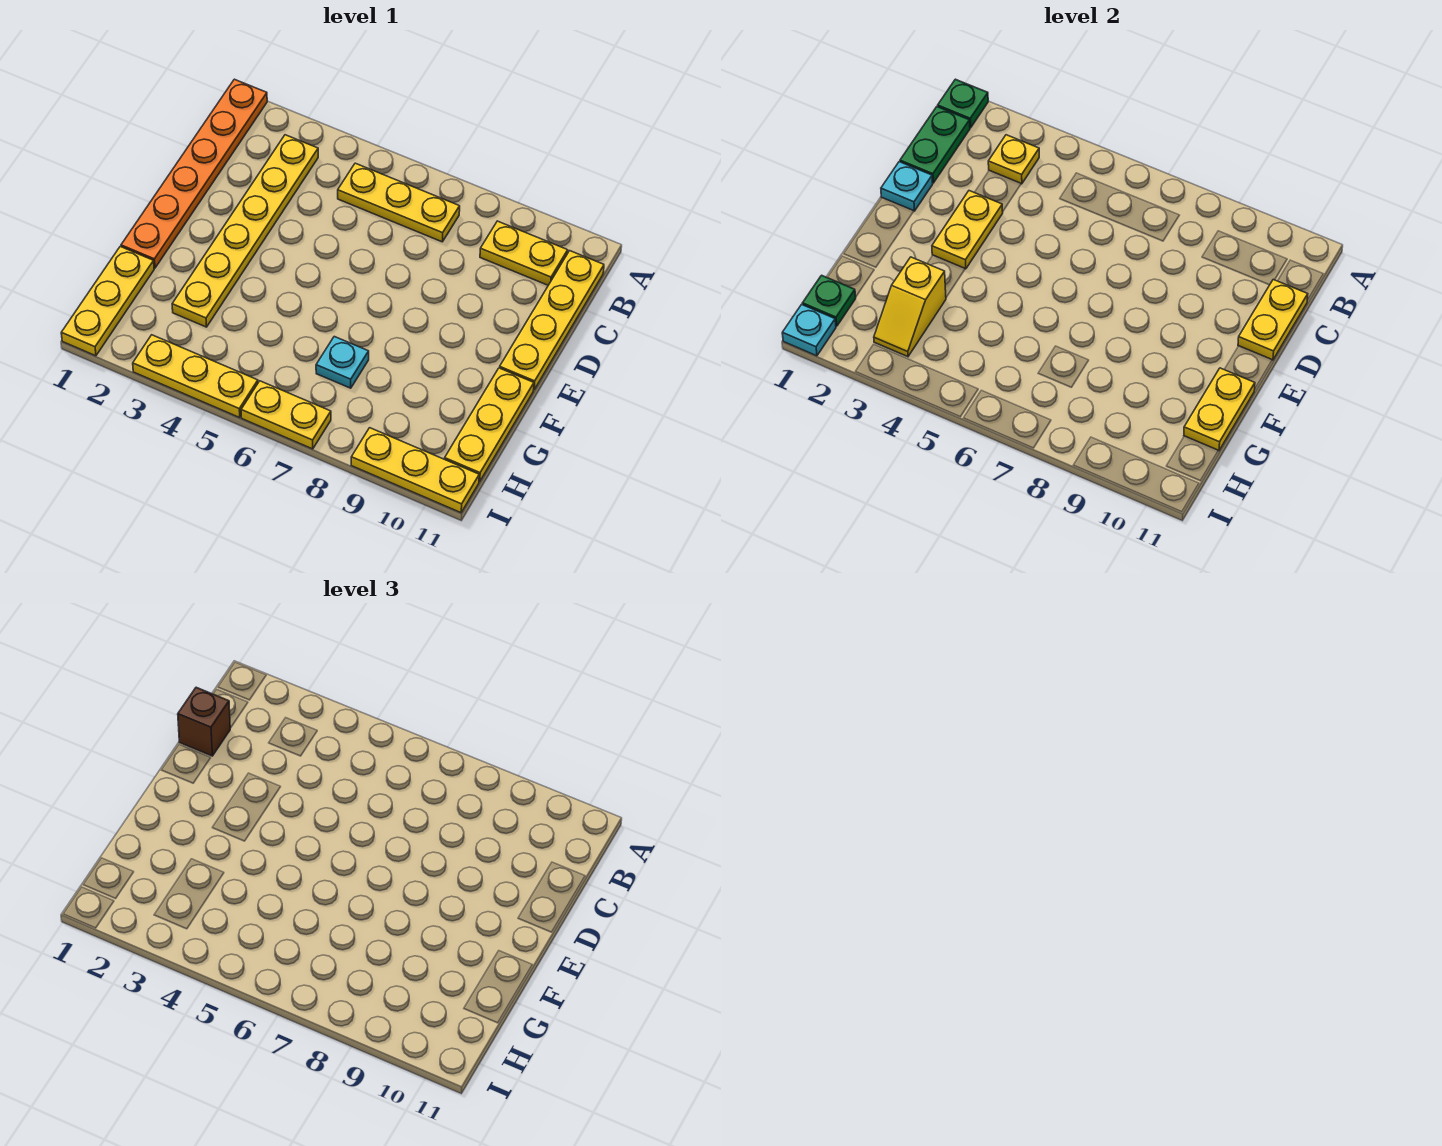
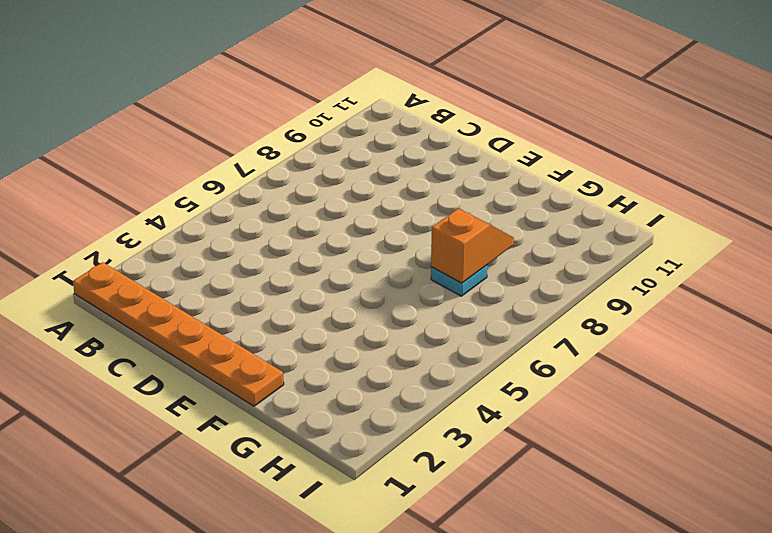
orange 1x2 slope [431,208,514,283] -> none
none -> yellow 1x6 plate [172,135,318,327]
none -> yellow 1x3 plate [338,163,460,242]
none -> yellow 1x2 plate [480,221,568,285]

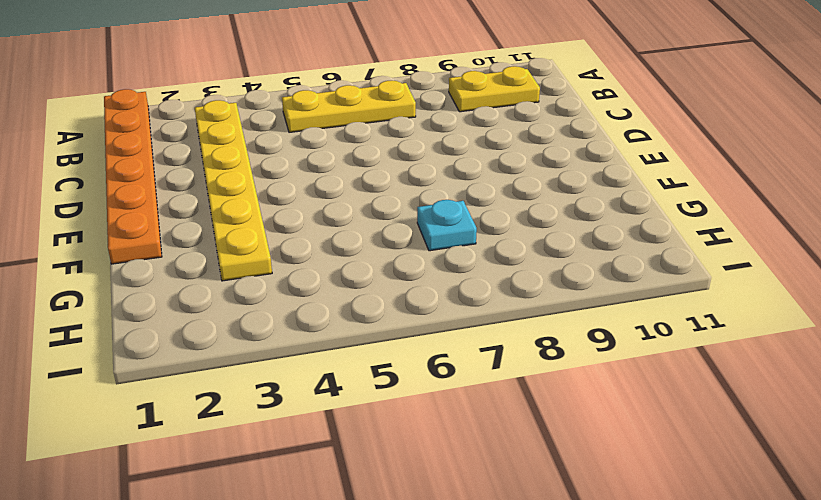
none -> yellow 1x4 plate [500,251,604,390]
none -> yellow 1x3 plate [445,368,534,482]
none -> yellow 1x3 plate [61,247,154,356]

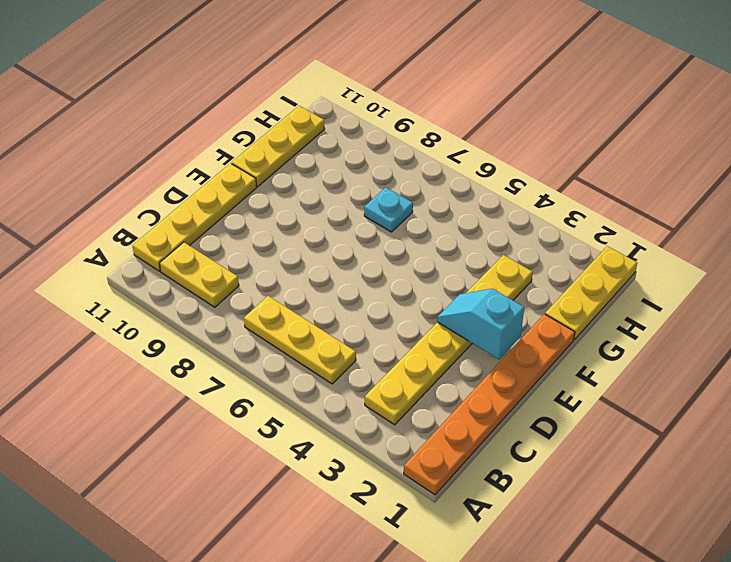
cyan 1x2 slope [437,289,524,359] -> yellow 1x2 plate [932,191,1003,269]
none -> yellow 1x3 plate [133,335,258,418]
none -> yellow 1x2 plate [241,381,331,449]
none -> yellow 1x3 plate [351,428,479,513]

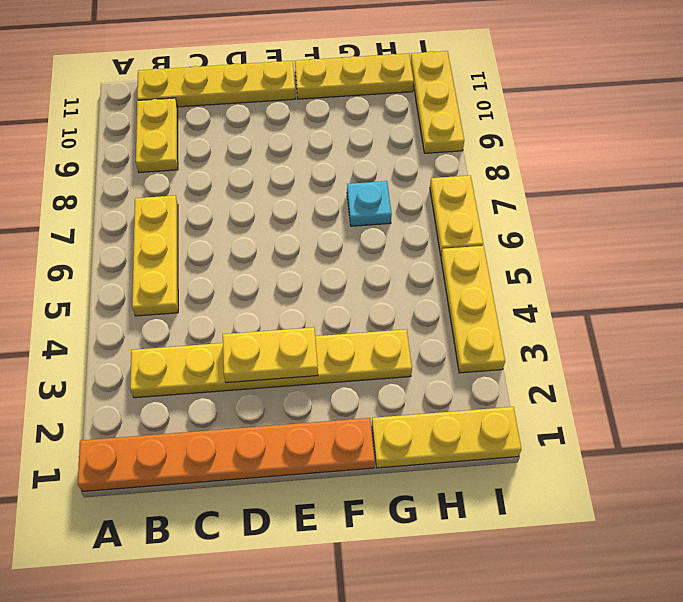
none -> green 1x1 plate [938,79,988,128]
none -> green 1x2 plate [900,107,970,183]
none -> yellow 1x1 plate [988,135,1039,184]

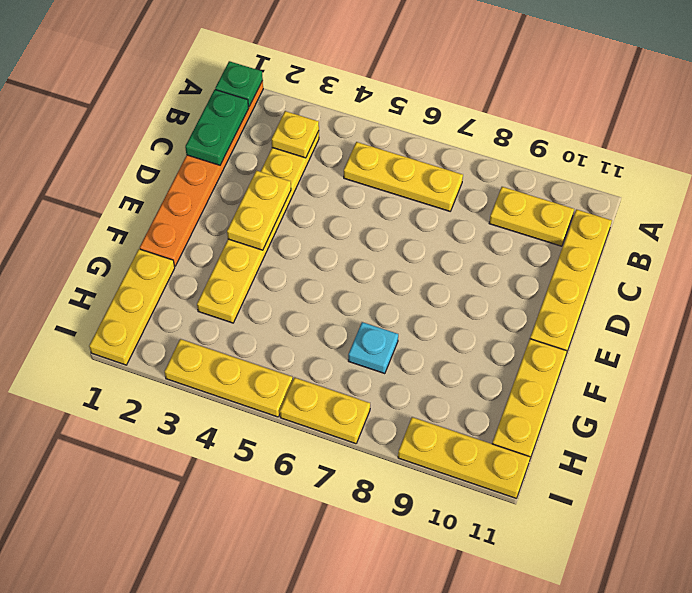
none -> yellow 1x2 plate [1238,280,1308,360]
none -> cyan 1x1 plate [881,162,933,211]
none -> yellow 1x2 plate [1184,368,1255,451]

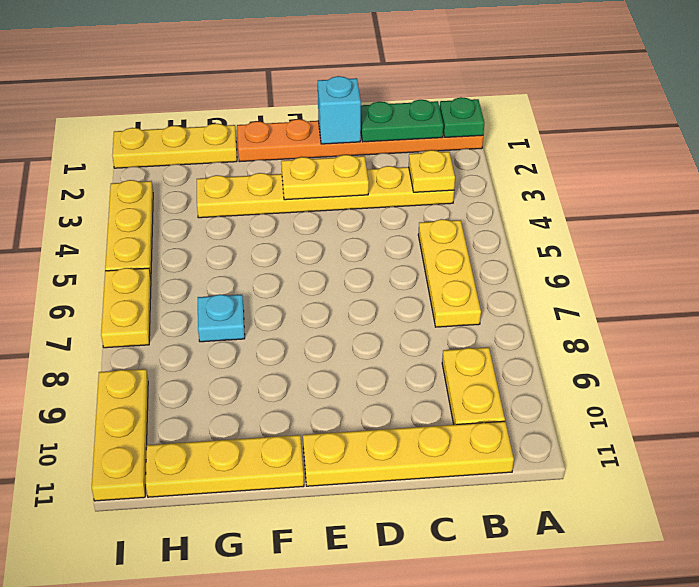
cyan 1x1 brick [318,76,361,144] -> cyan 1x1 plate [881,162,933,211]
none -> yellow 1x2 plate [1238,280,1308,360]
none -> yellow 1x2 plate [1184,368,1255,451]
none -> yellow 1x2 slope [874,257,946,357]

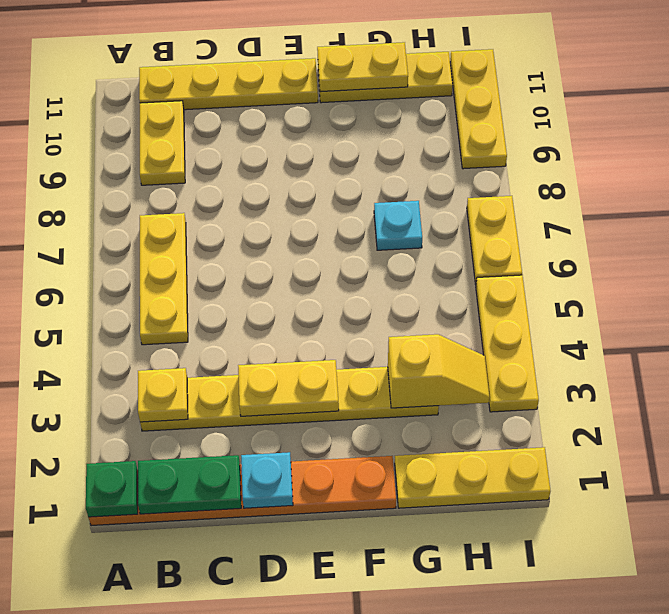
none -> yellow 1x2 plate [1238,280,1308,360]
none -> green 1x1 plate [802,275,856,326]
none -> cyan 1x1 plate [782,305,836,356]

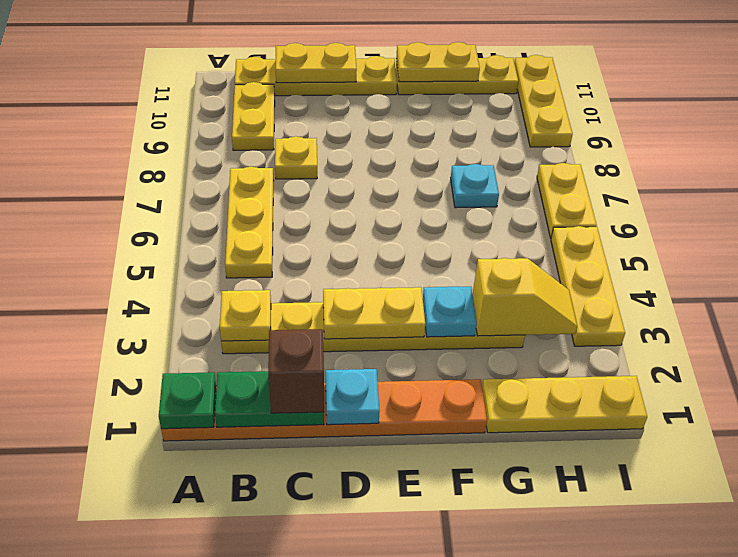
yellow 1x1 plate [275,136,317,179] -> none
cyan 1x1 plate [423,286,477,337] -> cyan 1x1 plate moved to [782,305,836,356]
none -> green 1x1 plate [802,275,856,326]

